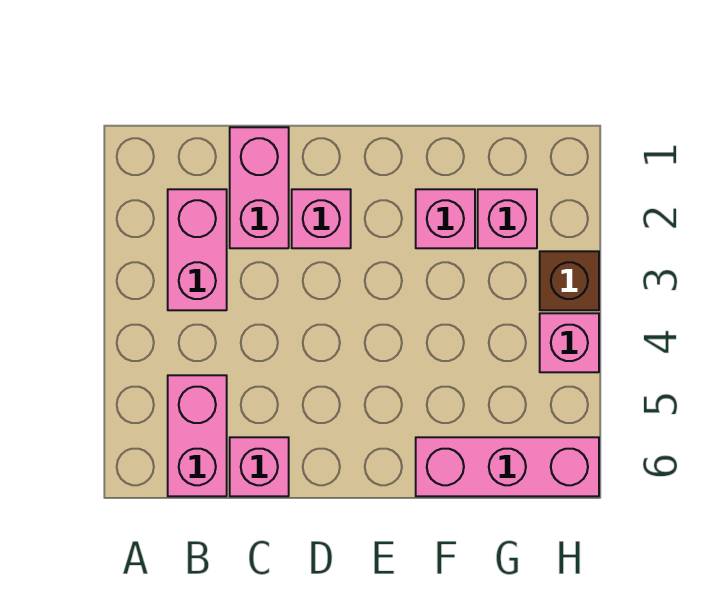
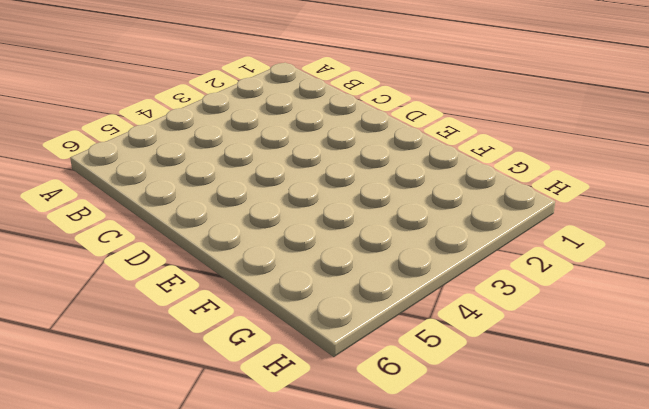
none -> pink 1x2 brick [168,189,227,310]
none -> pink 1x2 brick [168,375,227,496]

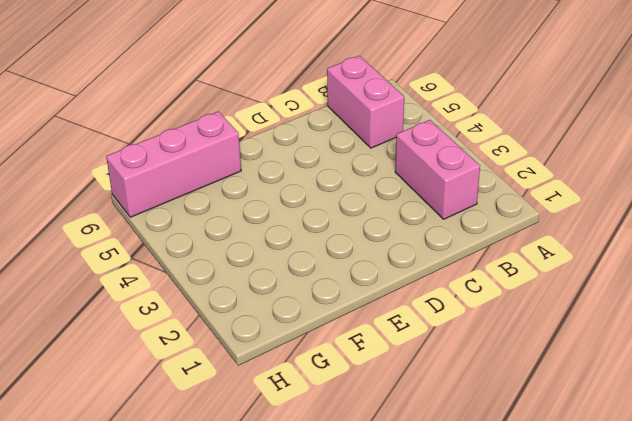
none -> pink 1x2 brick [230,127,289,248]
none -> pink 1x1 brick [230,437,289,496]

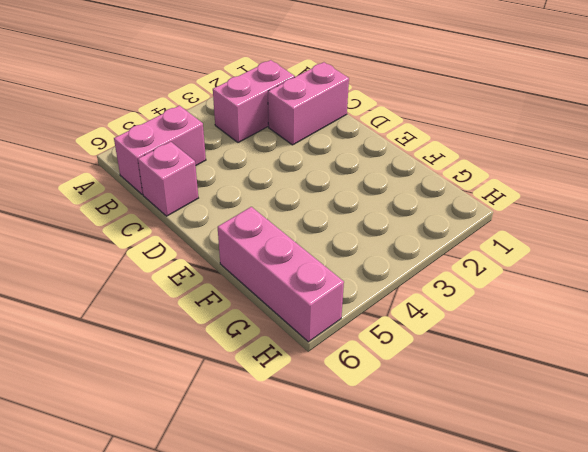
none -> pink 1x1 brick [292,189,351,248]
none -> pink 1x1 brick [416,189,475,248]

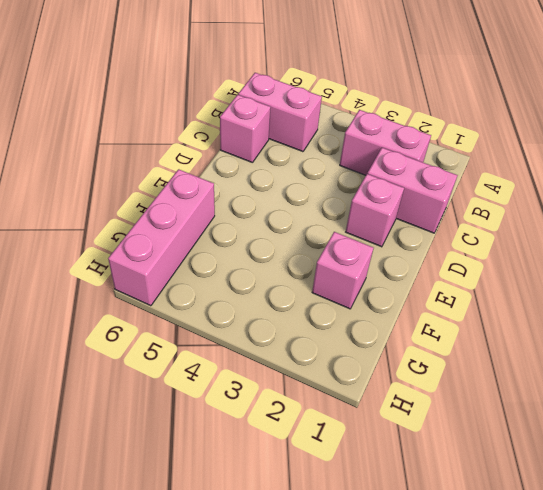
none -> pink 1x1 brick [478,189,537,248]
none -> brown 1x1 brick [540,251,599,310]

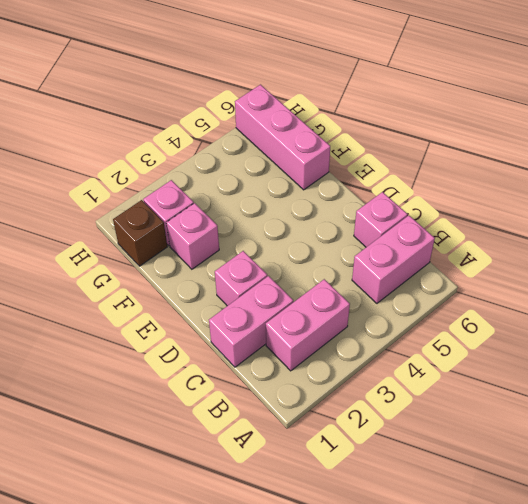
brown 1x1 brick [113,200,167,266] -> brown 1x1 brick moved to [540,251,599,310]
none -> pink 1x1 brick [540,313,599,372]

